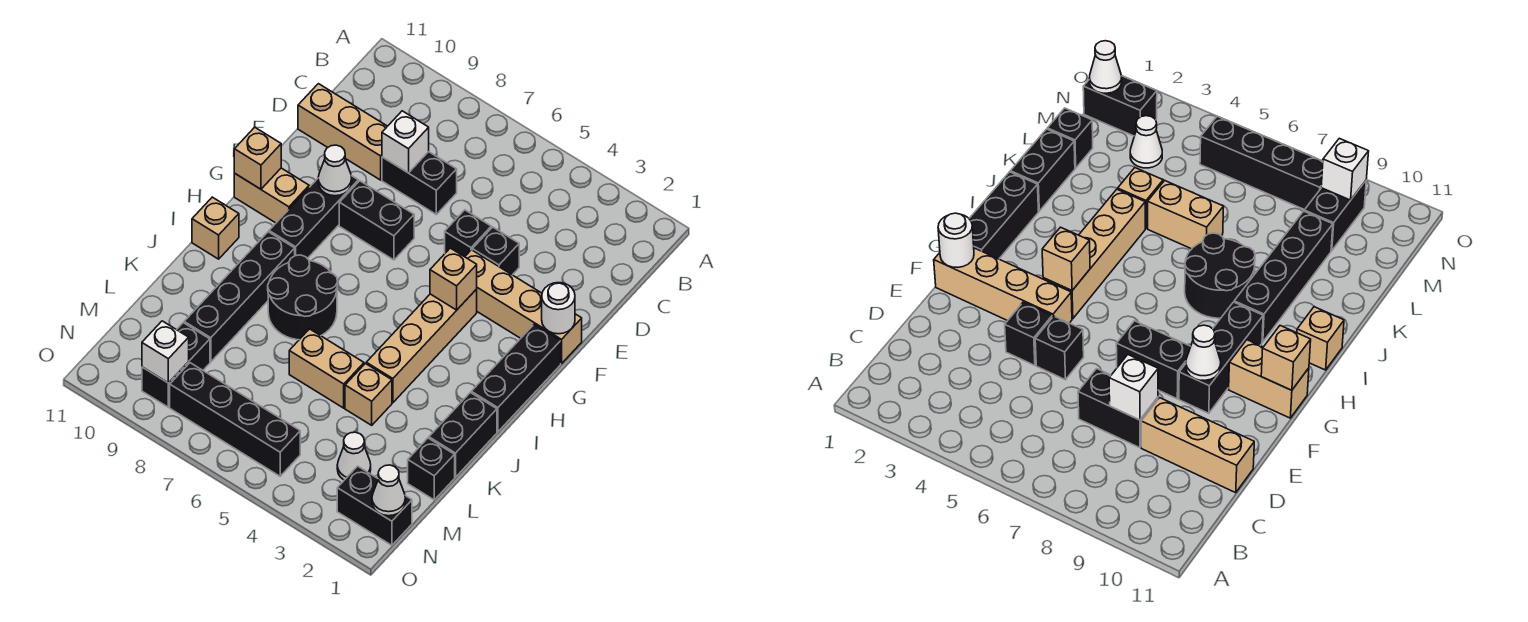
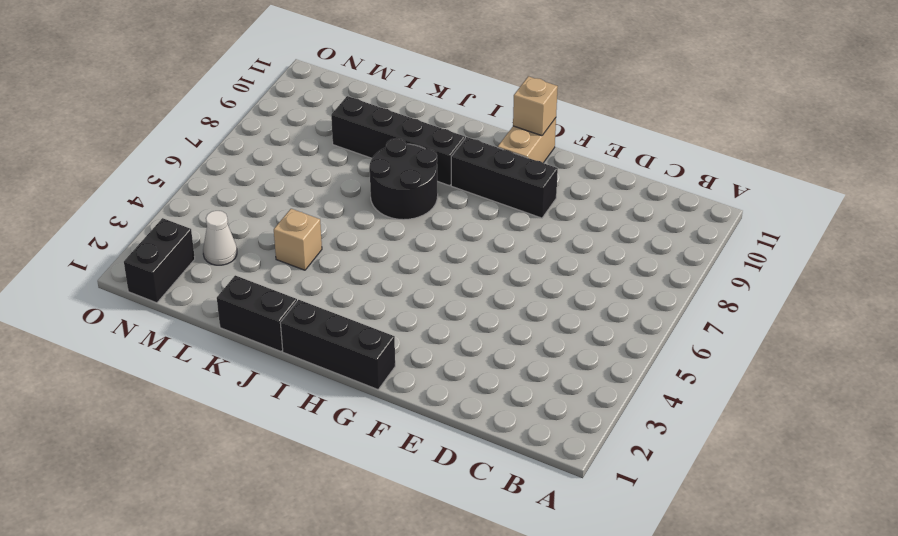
none -> black 1x2 brick [382,152,457,214]
none -> tan 1x3 brick [298,84,387,180]
none -> black 1x1 brick [472,227,519,275]

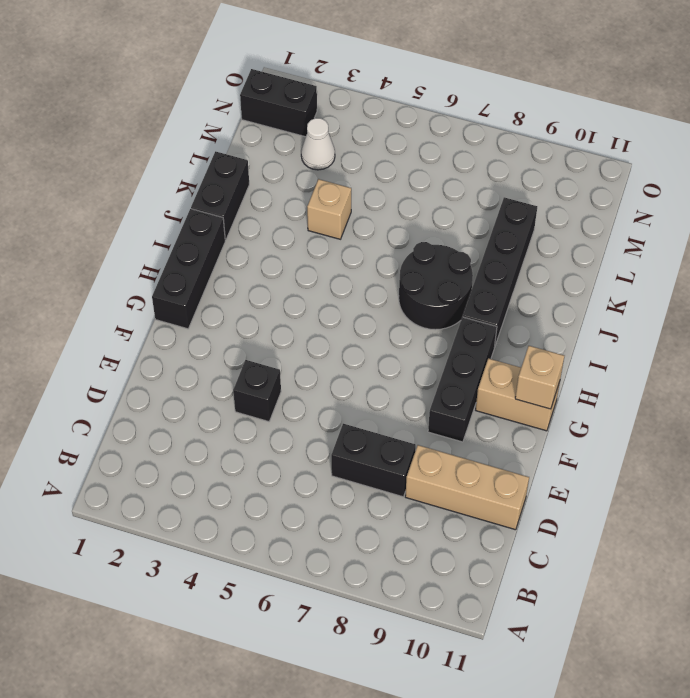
none -> black 1x1 brick [445,210,491,257]
none -> tan 1x4 brick [465,250,582,364]
none -> black 1x2 brick [339,181,414,260]

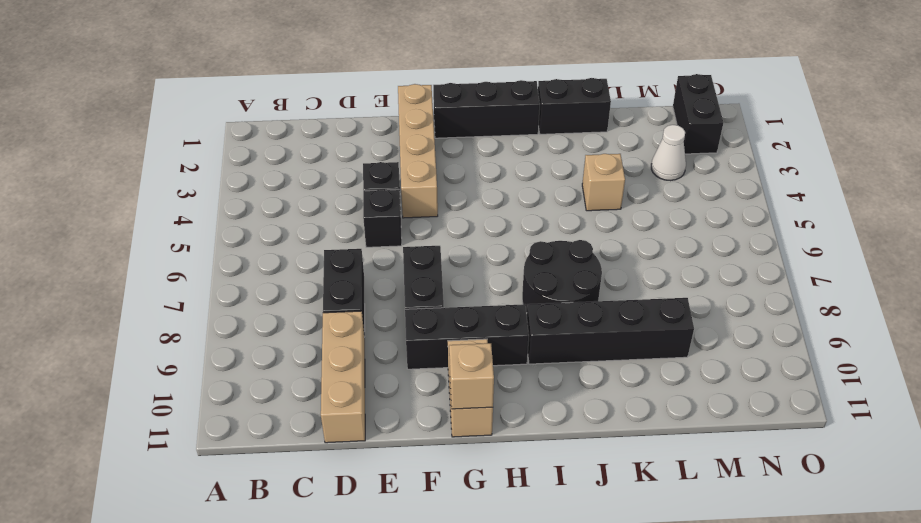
none -> tan 1x4 brick [366,289,477,403]
none -> tan 1x1 brick [192,197,239,259]
none -> tan 1x2 brick [289,329,364,408]

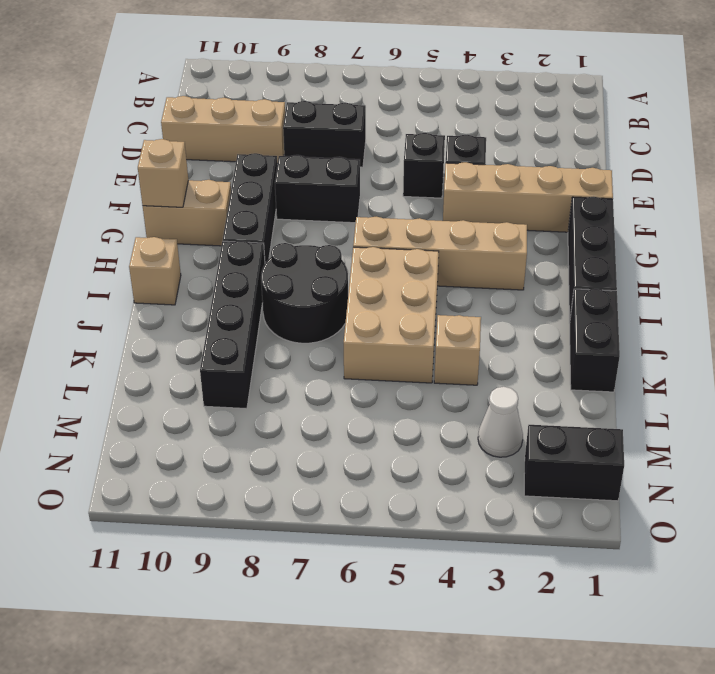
tan 1x4 brick [353,217,527,290] -> tan 1x4 brick turned to [366,289,477,403]
tan 2x3 brick [344,247,439,383] -> tan 1x2 brick [289,329,364,408]
none -> black 1x1 brick [408,438,455,500]
none -> black 1x2 brick [142,323,210,407]
none -> black 1x4 brick [170,363,300,476]

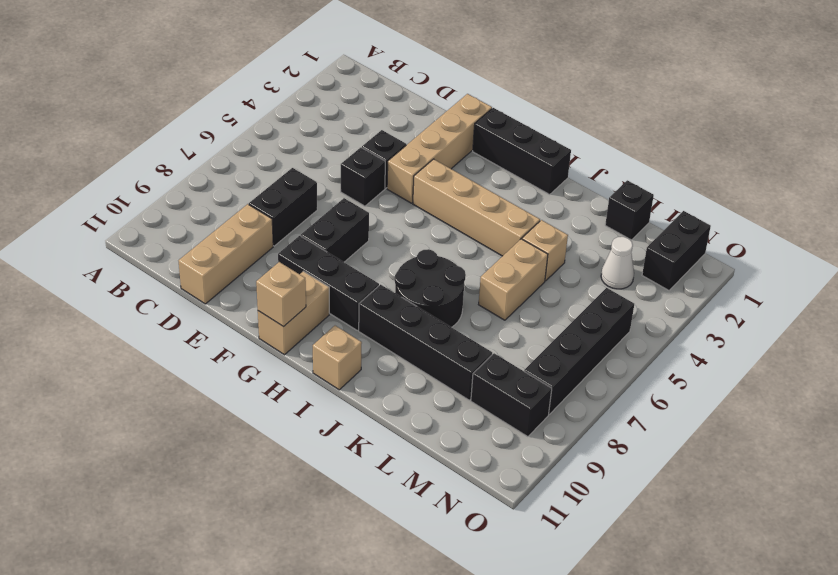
none -> black 1x2 brick [429,393,497,477]
none -> white 1x1 brick [382,111,429,173]
none -> white 1x1 round brick [542,283,575,334]

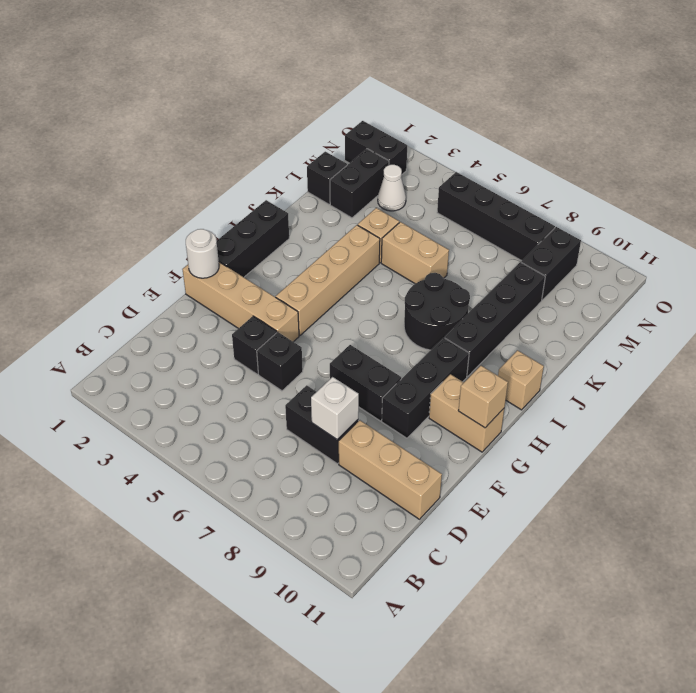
black 1x2 brick [330,149,389,218] -> black 1x2 brick moved to [429,393,497,477]
none -> white 1x1 cone [318,145,352,196]
none -> tan 1x1 brick [430,248,477,310]
none -> white 1x1 cone [372,465,405,516]

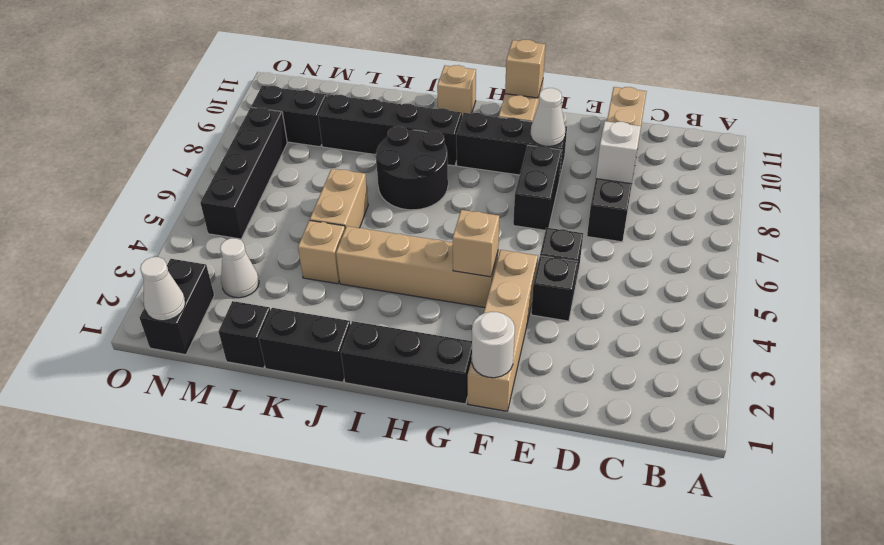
none -> white 1x1 brick [142,321,189,383]

